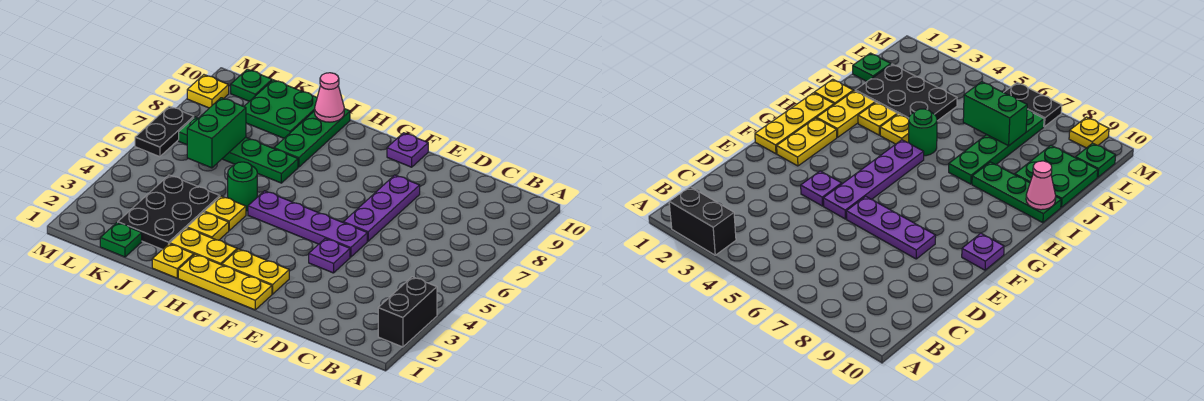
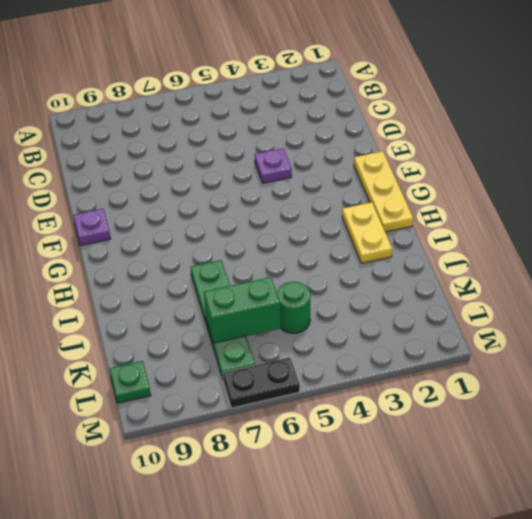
green 1x1 round brick [277,282,310,333] -> green 1x1 round brick moved to [228,162,257,211]
none -> black 1x2 brick [378,277,437,347]
none -> purple 1x4 plate [248,191,367,257]
none -> purple 1x3 plate [343,175,420,241]

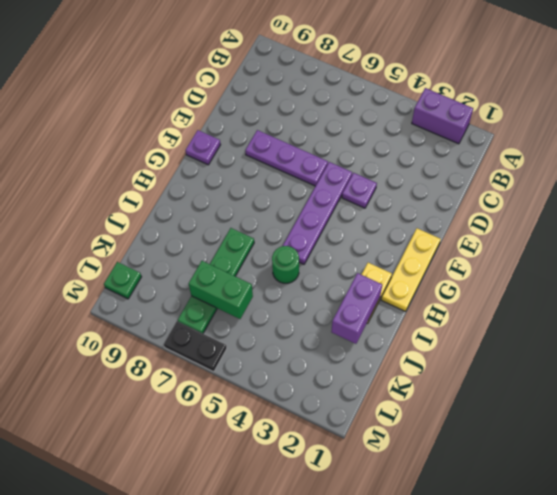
purple 1x2 brick [412,88,473,144] -> black 1x2 brick [378,277,437,347]
purple 1x2 brick [331,273,382,344] -> none
none -> yellow 1x2 plate [222,249,289,294]
none -> yellow 1x1 plate [152,244,194,278]
none -> yellow 1x1 plate [187,212,229,240]

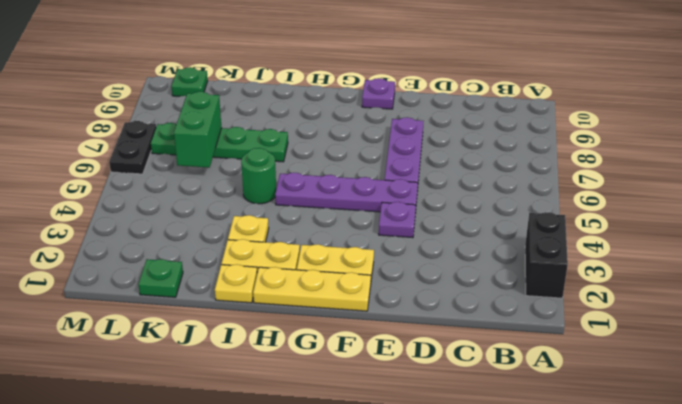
none -> yellow 1x1 plate [205,196,246,230]
none -> green 1x3 plate [274,109,350,167]
none -> black 2x3 plate [118,175,220,249]

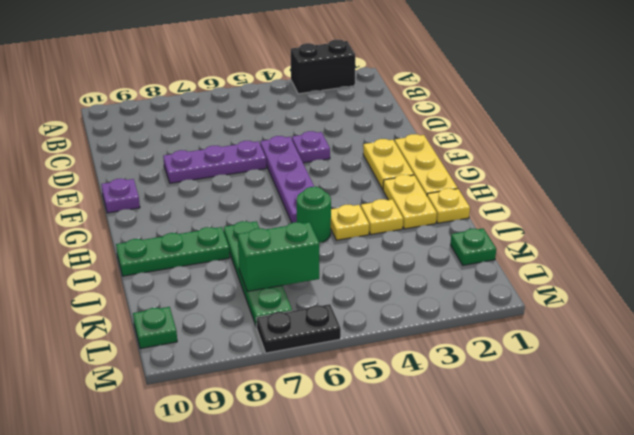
none -> black 2x3 plate [118,175,220,249]
none -> green 2x2 plate [244,80,317,138]
none -> yellow 1x1 plate [187,75,229,108]

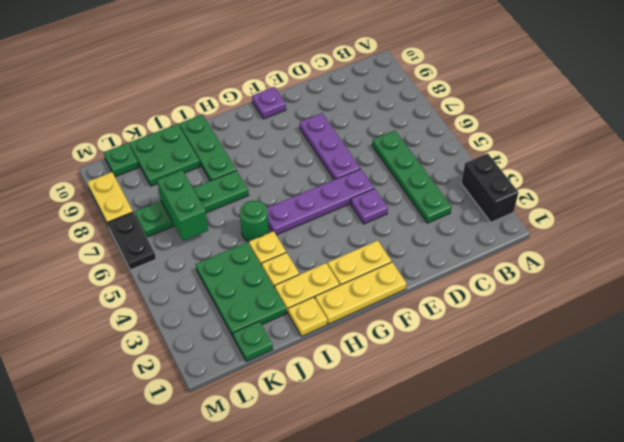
green 1x4 plate [372,131,451,223] -> none
green 2x3 plate [196,242,286,336] -> black 2x3 plate [118,175,220,249]
yellow 1x2 plate [88,172,133,226] -> yellow 1x1 plate [187,75,229,108]
none -> pink 1x1 cone [315,73,344,122]

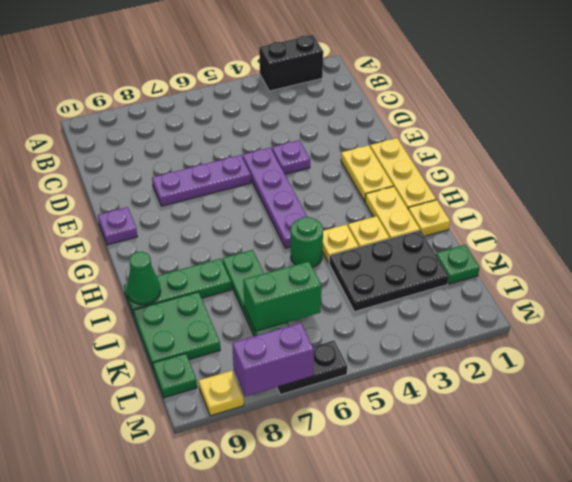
green 1x1 cone [127,252,161,305] -> pink 1x1 cone [315,73,344,122]
purple 1x2 brick [232,323,314,396] -> none

